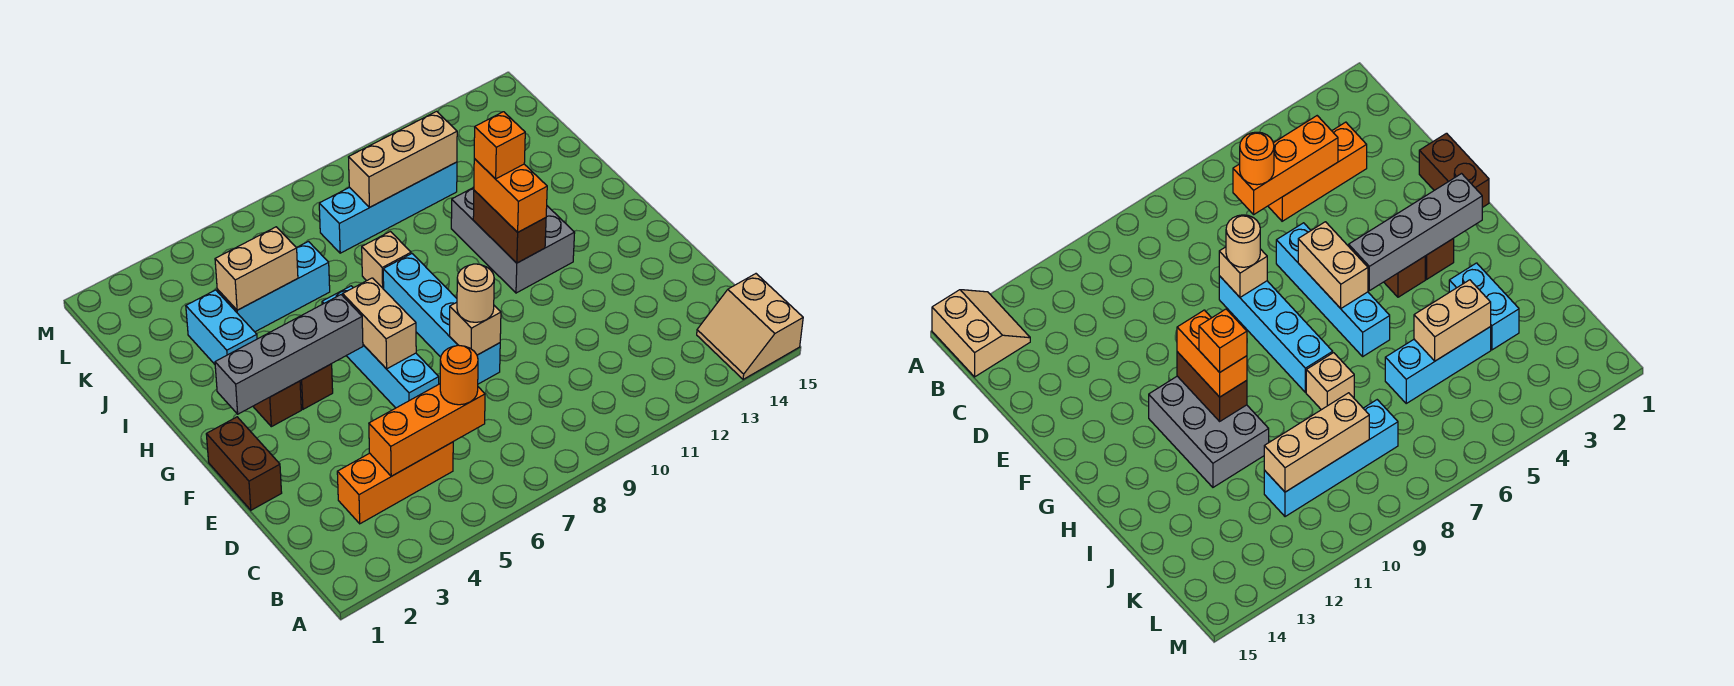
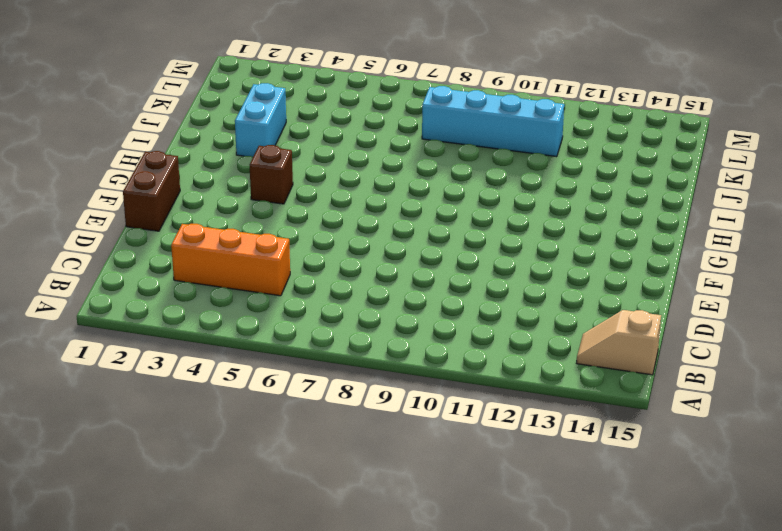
tan 1x2 slope [577,310,661,375] -> tan 2x2 slope [697,274,803,379]
none -> cyan 1x4 brick [322,286,439,408]
none -> cyan 1x4 brick [383,254,500,384]
none -> brown 1x1 brick [253,381,301,427]

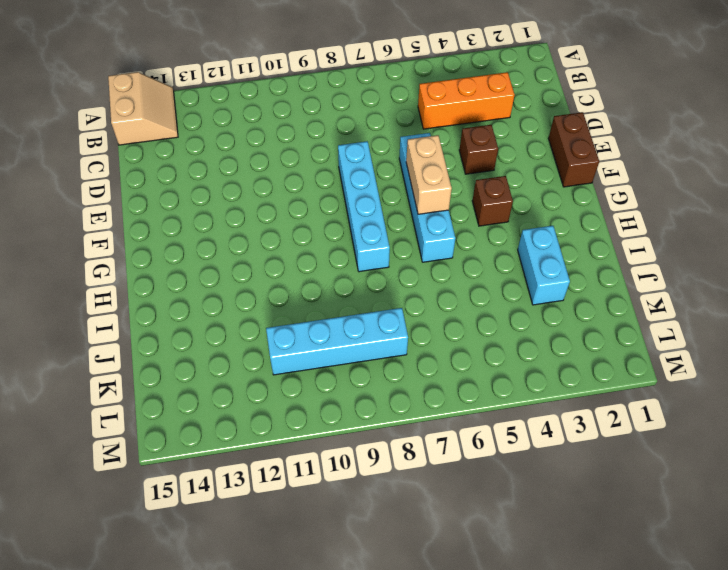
brown 1x1 brick [459,125,498,174] -> brown 1x1 brick moved to [253,381,301,427]
none -> grey 2x3 brick [451,187,575,293]
none -> tan 1x1 brick [362,231,411,289]
none -> cyan 1x3 brick [217,241,330,332]

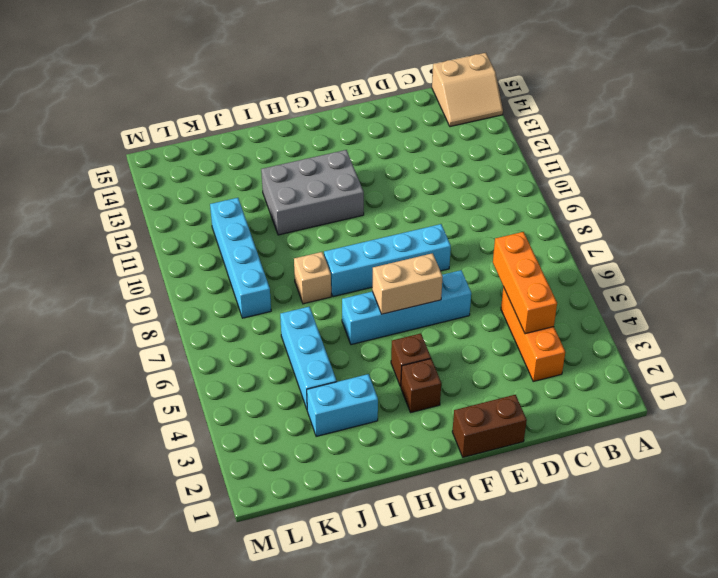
none -> tan 1x1 brick [450,302,501,355]
none -> grey 1x4 brick [215,295,363,414]
none -> brown 1x2 brick [473,190,546,263]

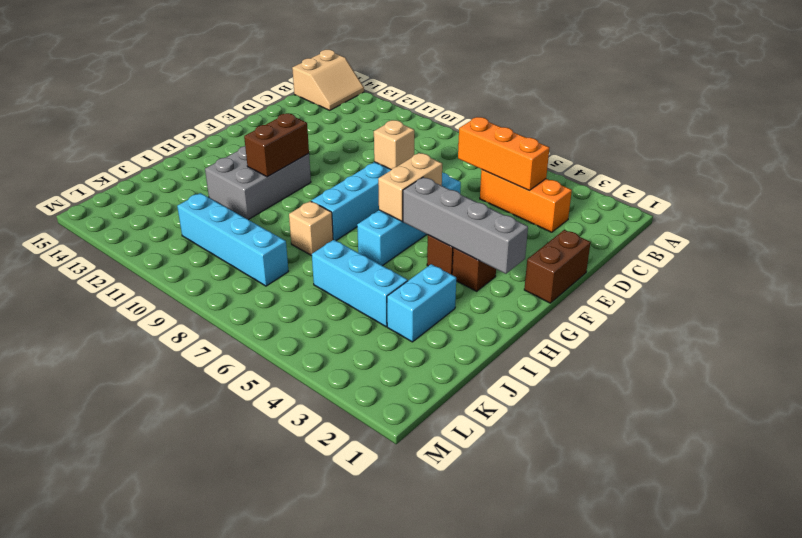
none -> tan 1x2 brick [215,227,298,310]
none -> tan 1x3 brick [349,111,457,208]
none -> orange 1x1 round brick [440,345,478,405]

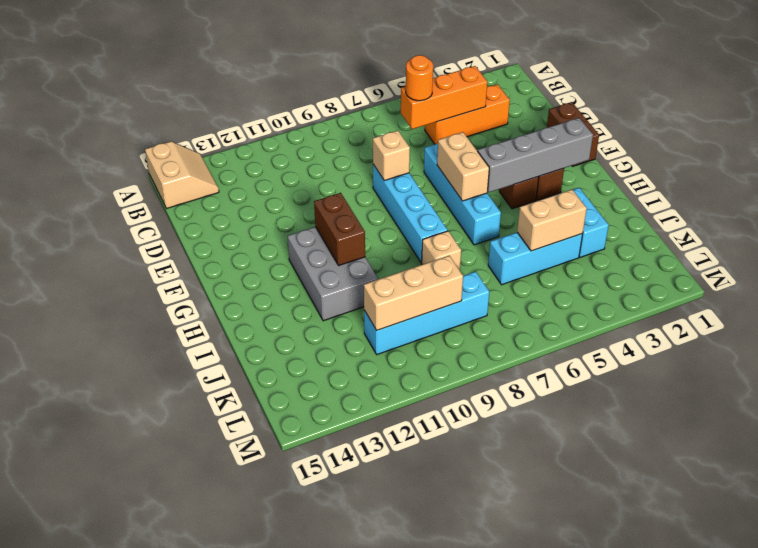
none -> tan 1x1 round brick [457,264,494,322]
none -> orange 1x2 brick [474,159,547,232]
none -> orange 1x1 brick [474,112,525,179]

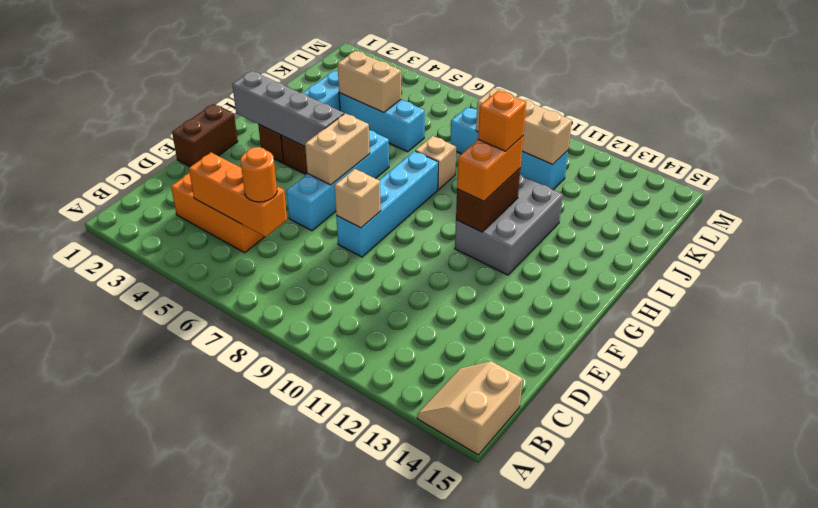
none -> tan 1x1 round brick [457,264,494,322]

